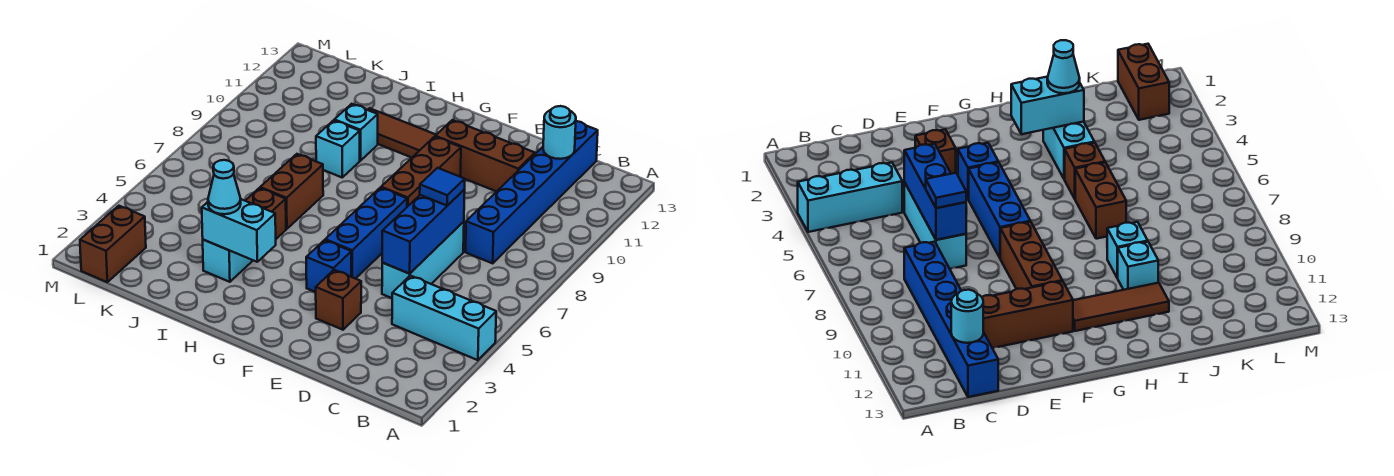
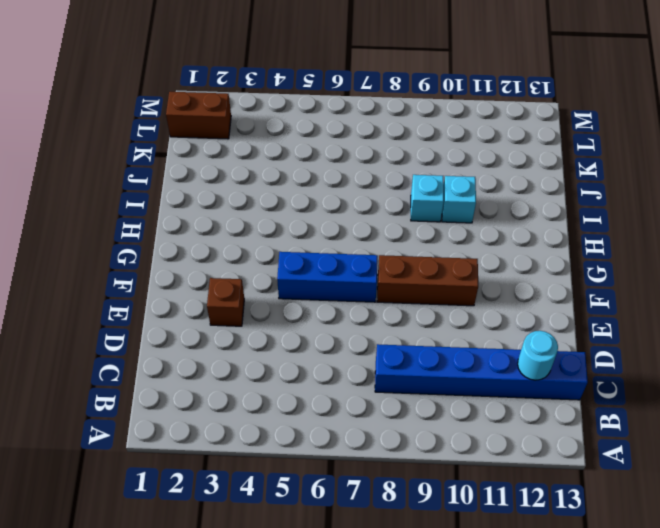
none -> cyan 1x3 brick [392,276,496,360]
none -> cyan 1x3 brick [382,222,464,298]
none -> brown 1x3 brick [435,120,535,192]

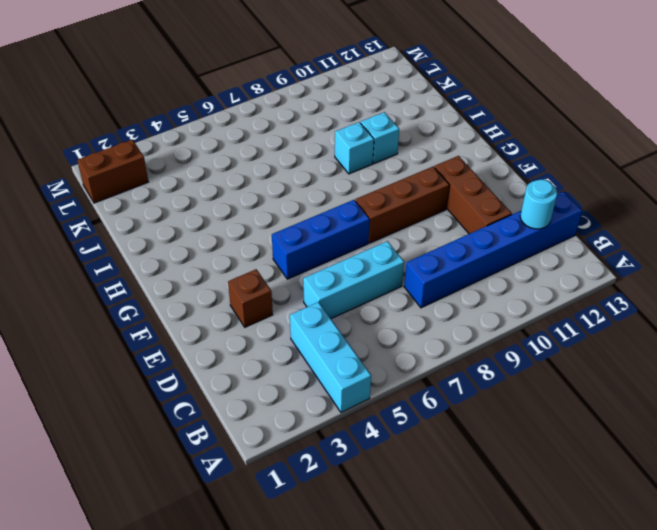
none -> blue 1x1 brick [306,240,351,292]
none -> brown 1x3 tile [368,108,436,158]
none -> cyan 1x2 brick [203,240,253,282]

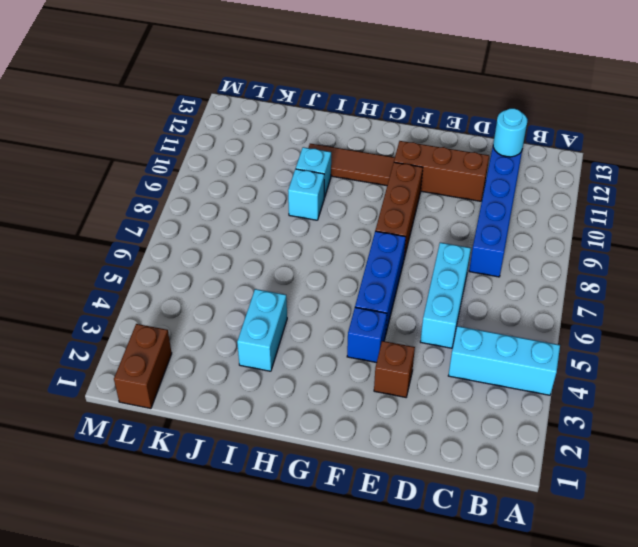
none -> brown 1x1 brick [245,188,286,239]
none -> brown 1x2 brick [260,154,323,229]
none -> blue 1x3 brick [382,189,465,274]

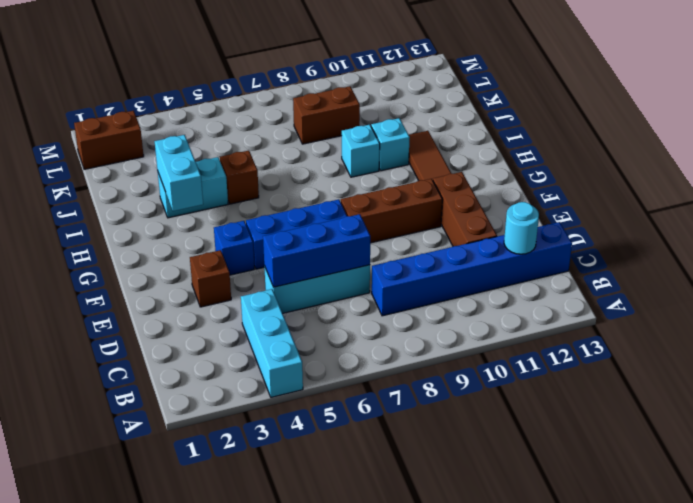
brown 1x2 brick [293,86,360,144] -> brown 1x2 brick moved to [260,154,323,229]
none -> blue 1x1 tile [420,168,465,206]
none -> cyan 1x1 cone [208,160,241,214]

